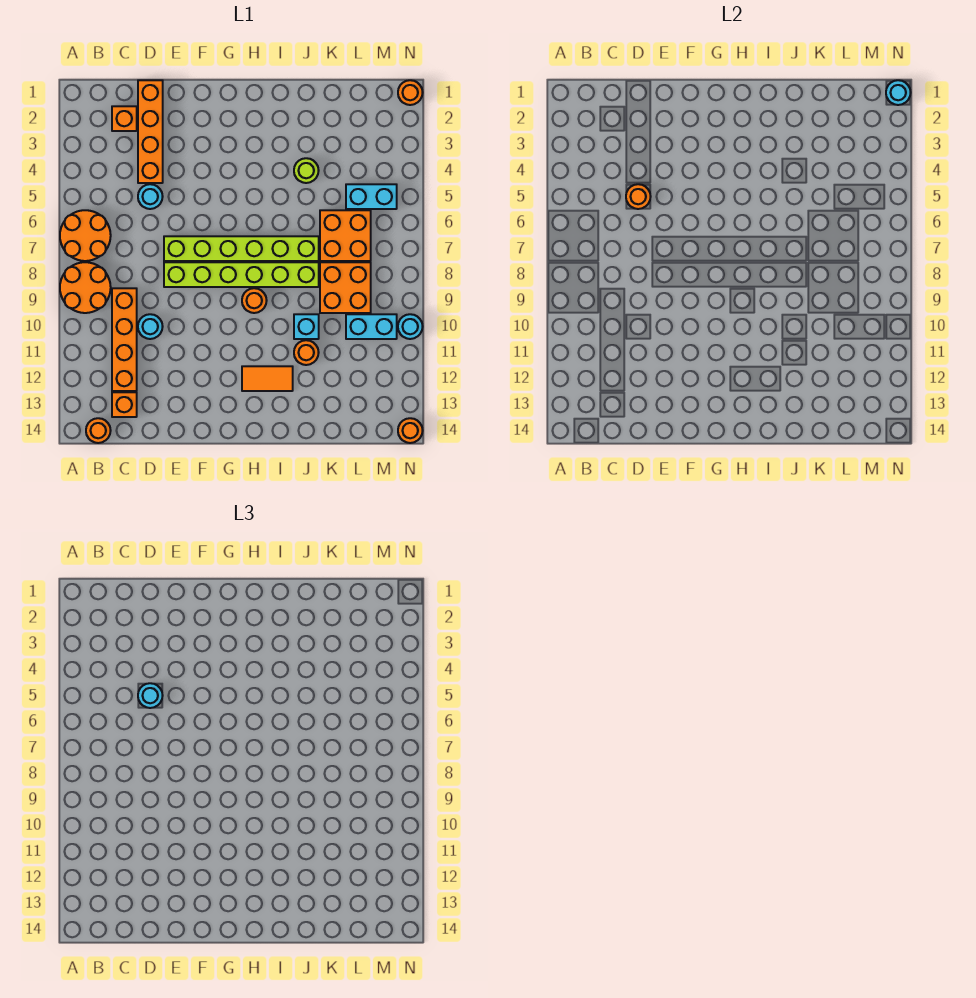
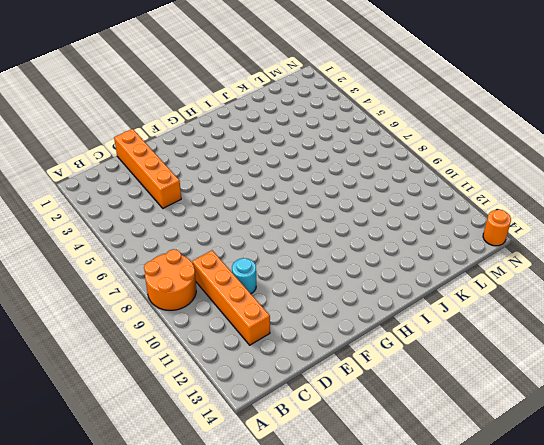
none -> orange 2x2 round brick [60,210,111,261]
none -> orange 1x1 round brick [86,418,111,443]
none -> orange 1x1 brick [112,106,137,131]

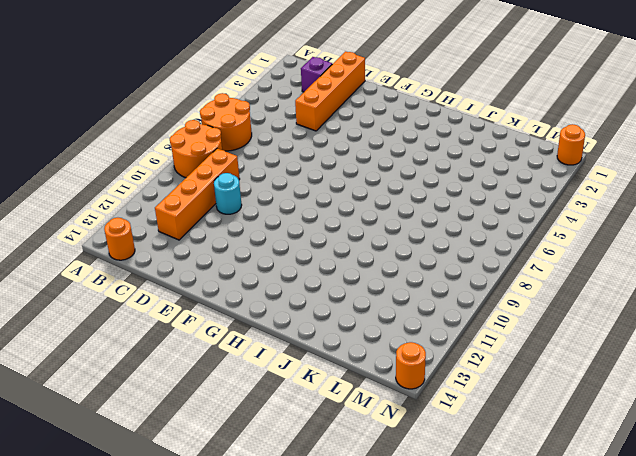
purple 1x1 brick [301,57,332,92] -> orange 1x1 brick [112,106,137,131]
none -> orange 1x1 brick [112,392,137,417]
none -> cyan 1x1 round brick [138,184,163,209]
none -> lime 1x6 brick [164,236,319,261]

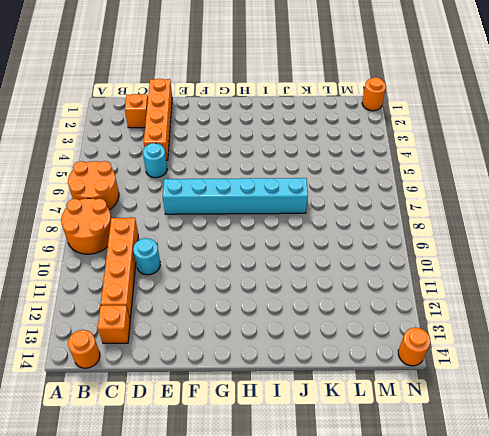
cyan 1x6 brick [163,178,308,214] -> lime 1x6 brick [164,236,319,261]
none -> lime 1x6 brick [164,262,319,287]
none -> orange 1x1 round brick [242,288,267,313]
none -> orange 1x2 tile [242,366,293,391]

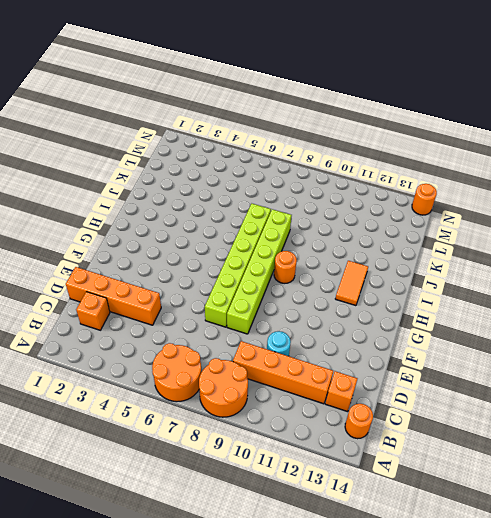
none -> cyan 1x1 round brick [138,184,163,209]
none -> lime 1x1 round brick [294,158,319,183]
none -> cyan 1x1 brick [294,314,319,339]

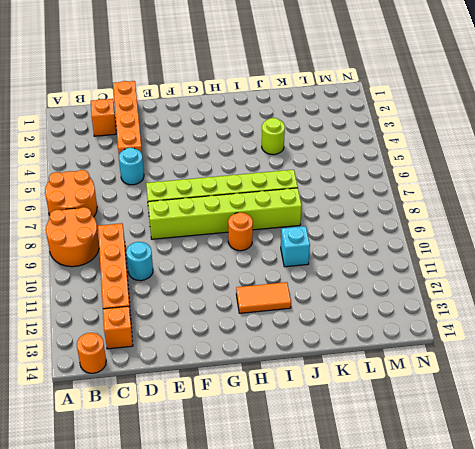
none -> orange 1x1 round brick [294,340,319,365]
none -> orange 2x2 brick [320,210,371,261]
none -> orange 2x2 brick [320,262,371,313]

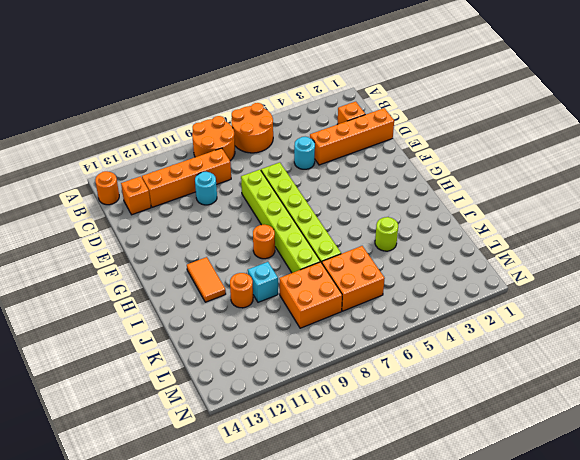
none -> cyan 1x2 brick [346,184,397,209]
none -> cyan 1x2 brick [346,314,397,339]
none -> orange 1x1 round brick [398,80,423,105]

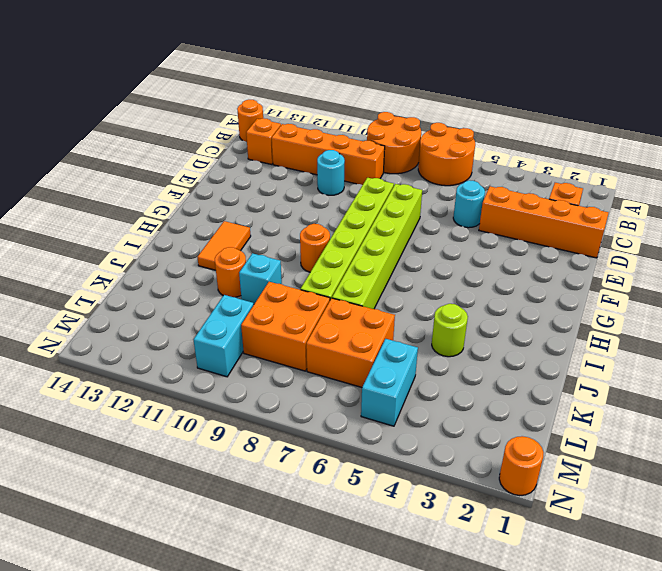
none -> cyan 1x1 round brick [398,314,423,339]
none -> orange 1x1 round brick [398,418,423,443]
none -> orange 1x1 round brick [626,184,651,209]

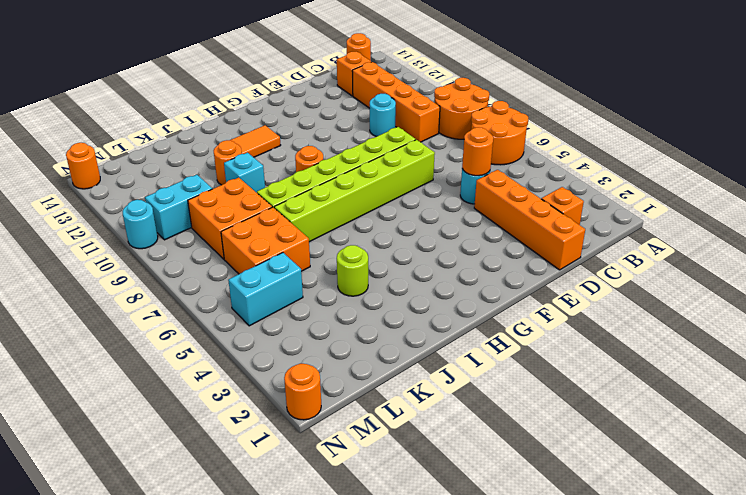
none -> cyan 1x1 round brick [886,80,911,105]
none -> cyan 1x1 round brick [138,683,163,708]

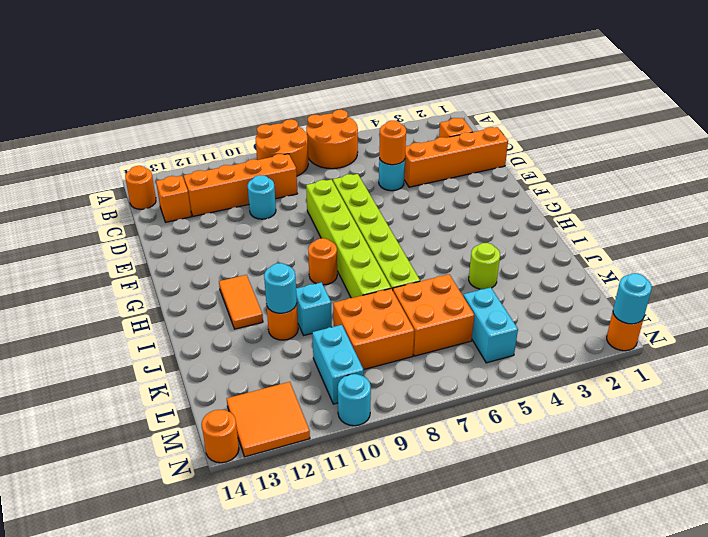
cyan 1x1 round brick [264,263,297,313] -> cyan 1x1 round brick moved to [138,683,163,708]
orange 2x2 tile [227,382,310,457] -> none

